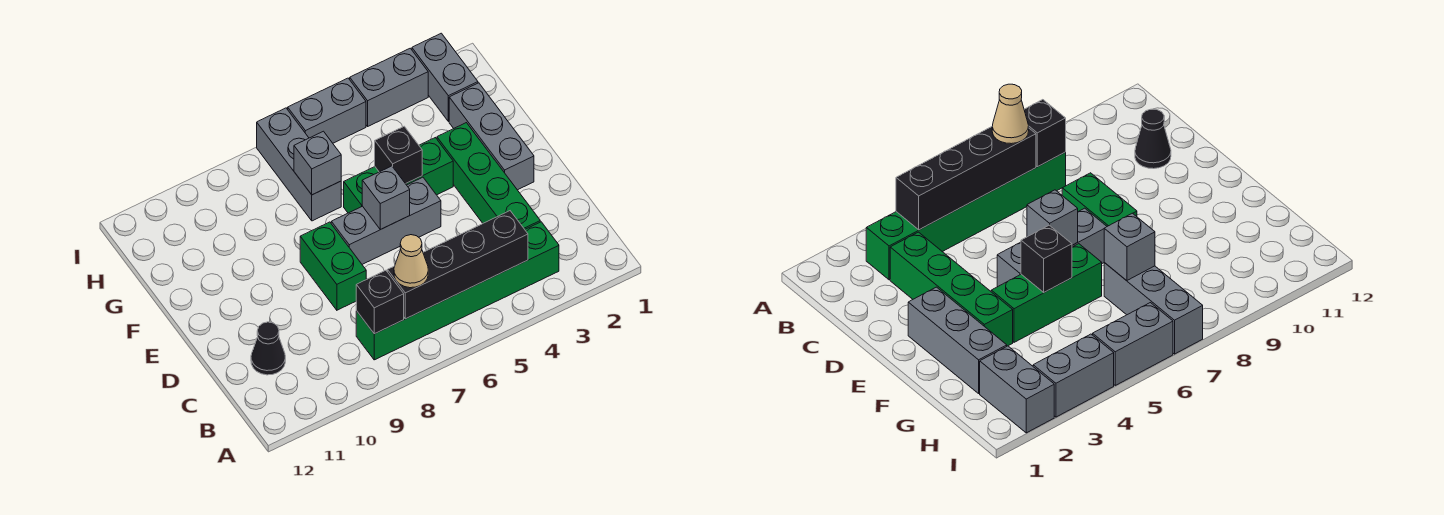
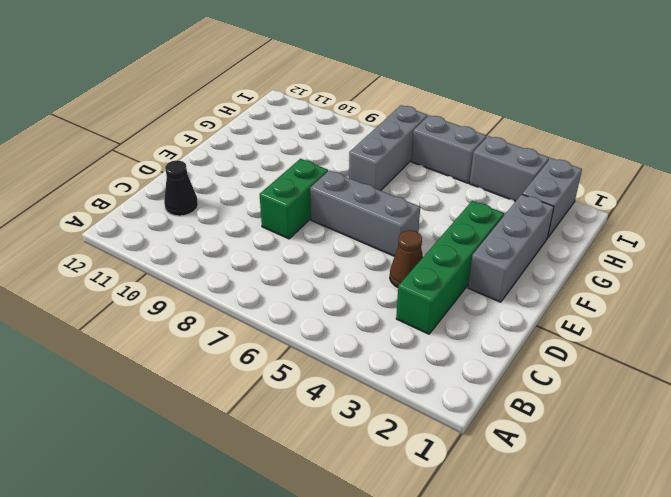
brown 1x1 cone [390,230,423,287] -> none
none -> green 1x6 brick [356,222,559,360]
none -> green 1x3 brick [344,138,453,213]
none -> black 1x4 brick [387,211,528,319]

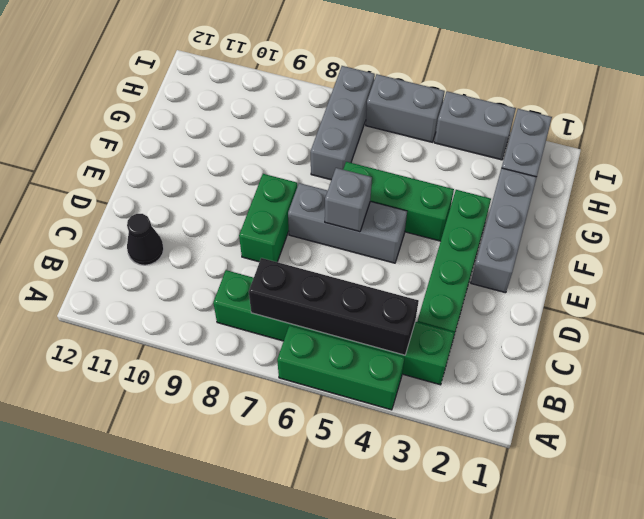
green 1x3 brick [277,325,405,410] -> none
none -> black 1x1 brick [356,270,404,334]
none -> black 1x1 brick [375,126,422,184]
none -> grey 1x1 brick [294,131,341,195]

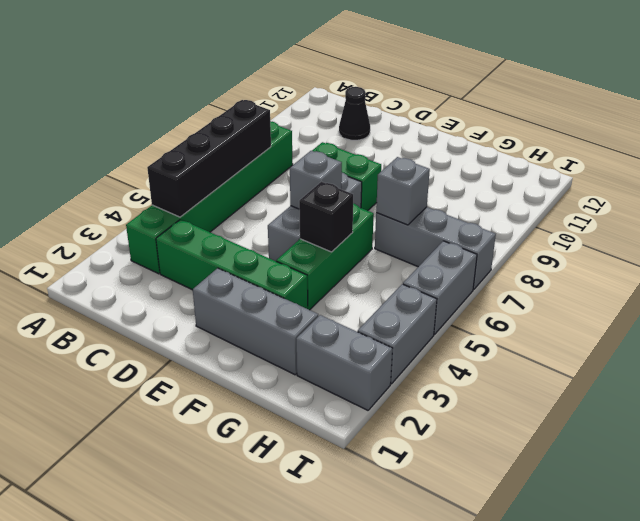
none -> black 1x1 brick [356,270,404,334]
none -> tan 1x1 cone [394,235,428,288]

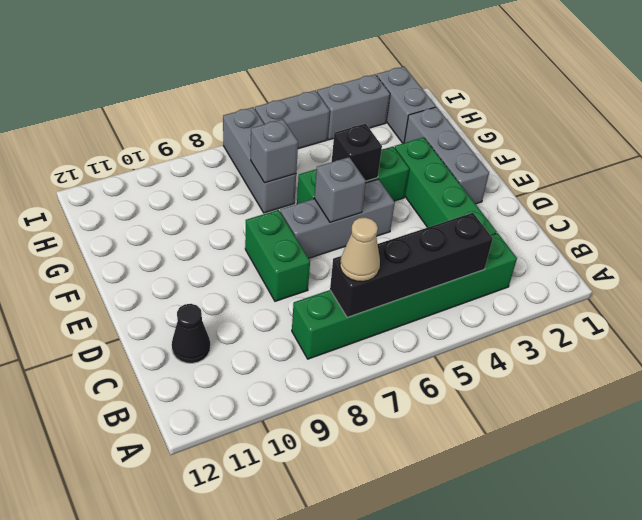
none -> black 1x1 brick [356,270,404,334]

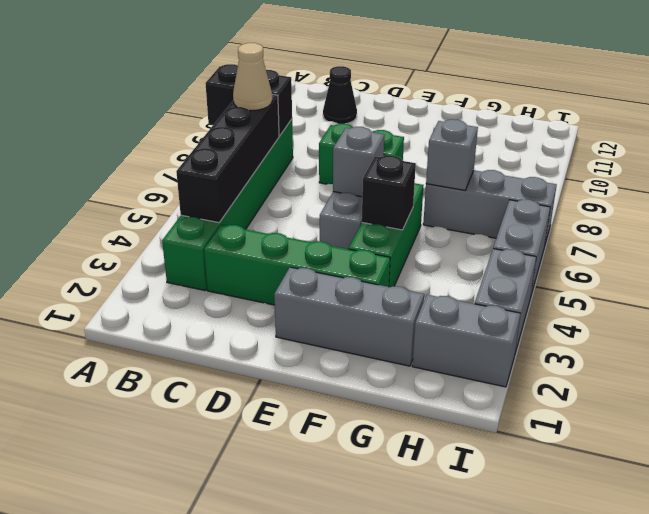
black 1x2 brick [206,64,292,136] -> black 1x1 brick [356,270,404,334]

